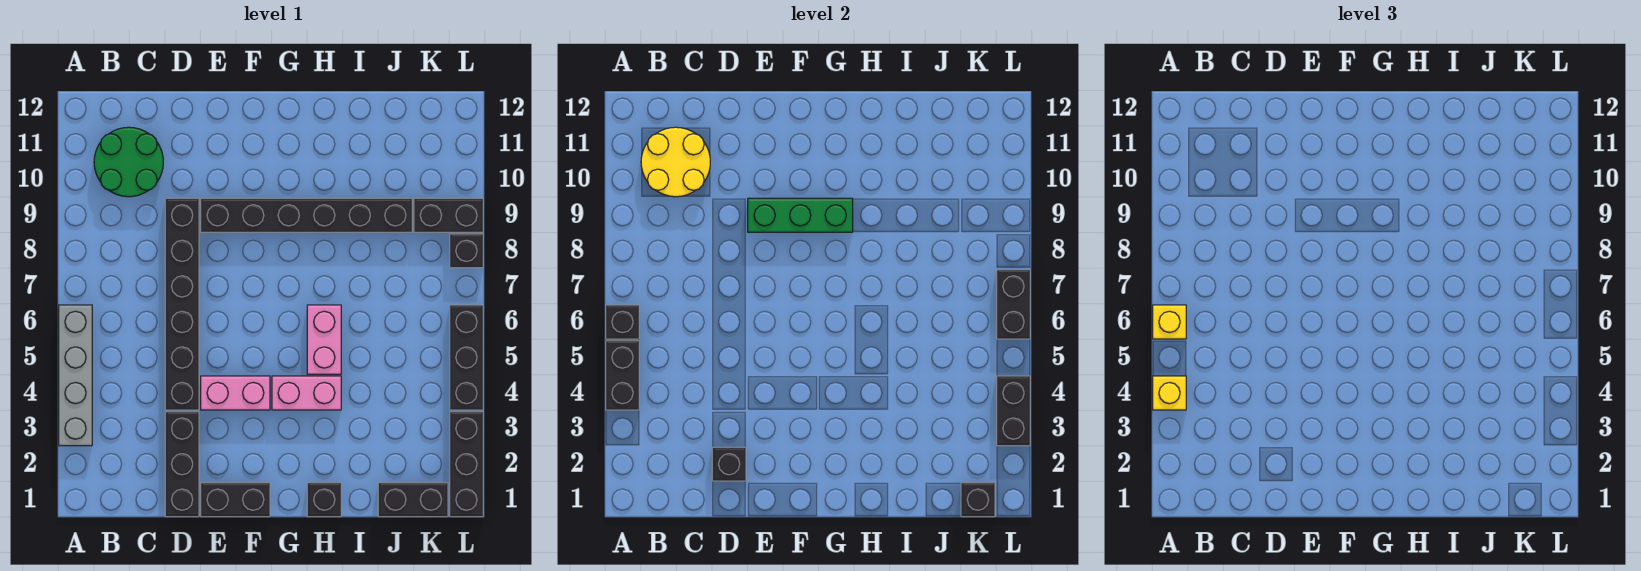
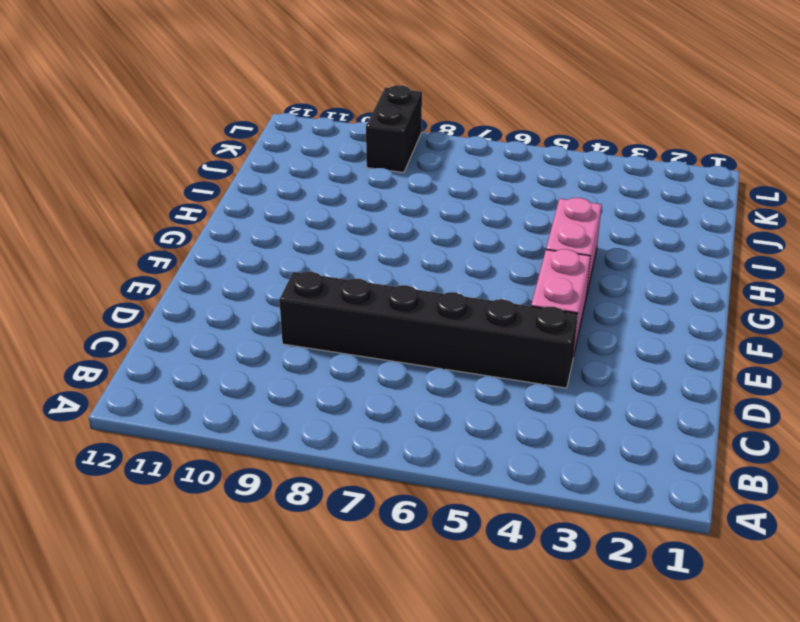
none -> grey 1x4 brick [59,305,92,446]
none -> green 2x2 round brick [94,127,163,197]
none -> black 1x3 brick [165,412,199,517]

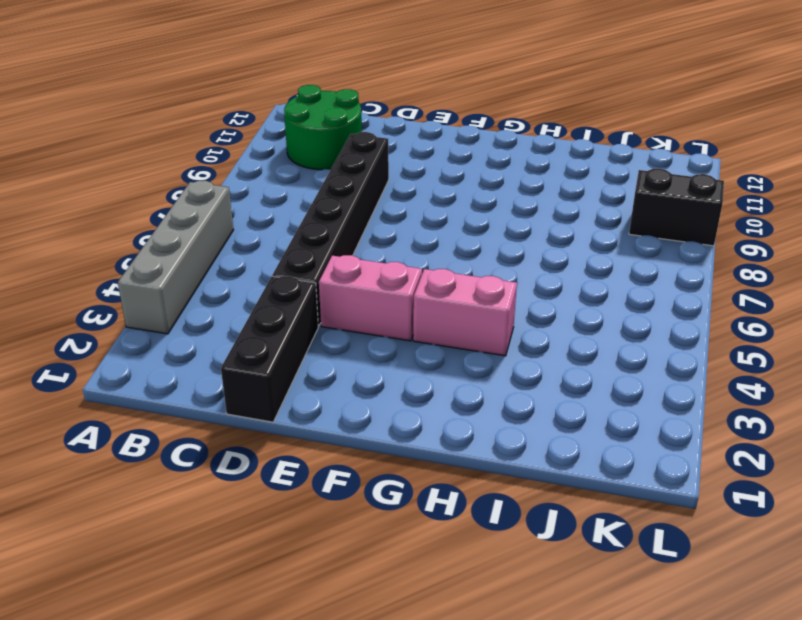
none -> black 1x2 brick [201,483,270,517]
none -> black 1x6 brick [201,198,412,232]
none -> black 1x1 brick [307,483,341,517]

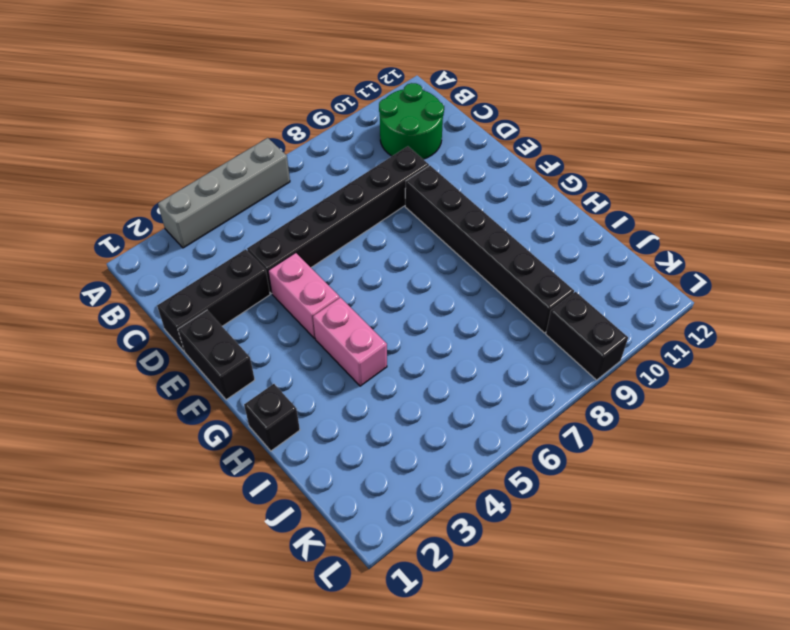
none -> pink 1x2 brick [307,305,341,374]
none -> black 1x2 brick [378,483,448,517]
none -> black 1x3 brick [450,412,483,517]

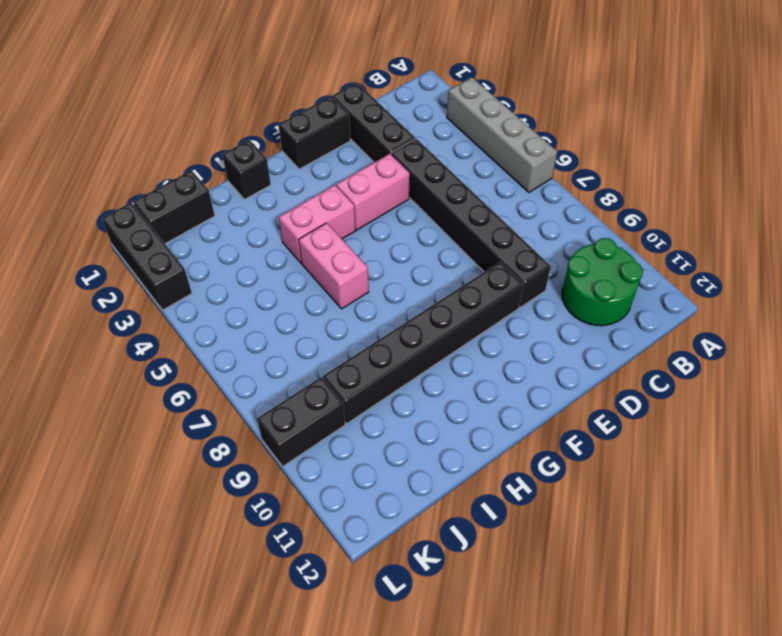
none -> black 1x3 brick [450,305,483,410]
none -> black 1x1 brick [450,234,483,268]
none -> black 1x2 brick [606,341,639,410]

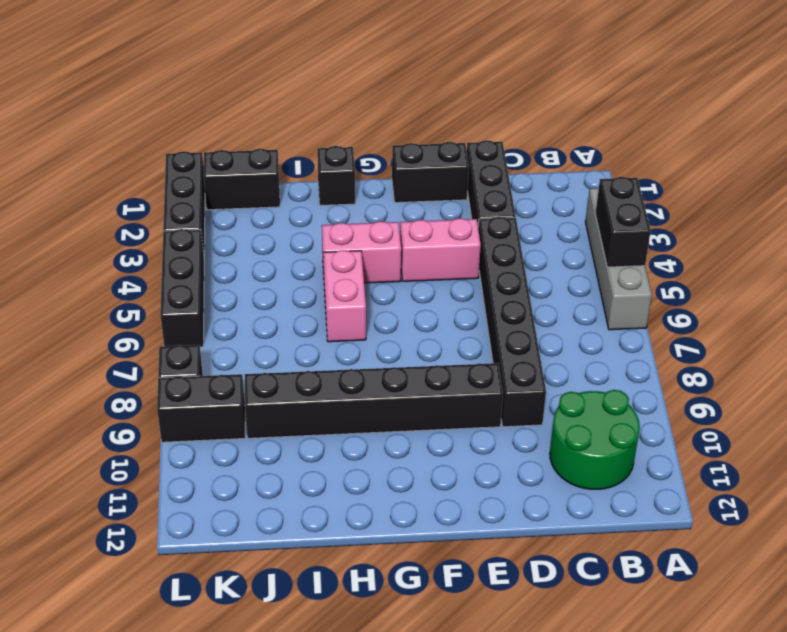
none -> black 1x1 brick [606,305,639,339]
none -> yellow 2x2 round brick [641,127,710,197]
none -> black 1x1 brick [712,447,746,481]

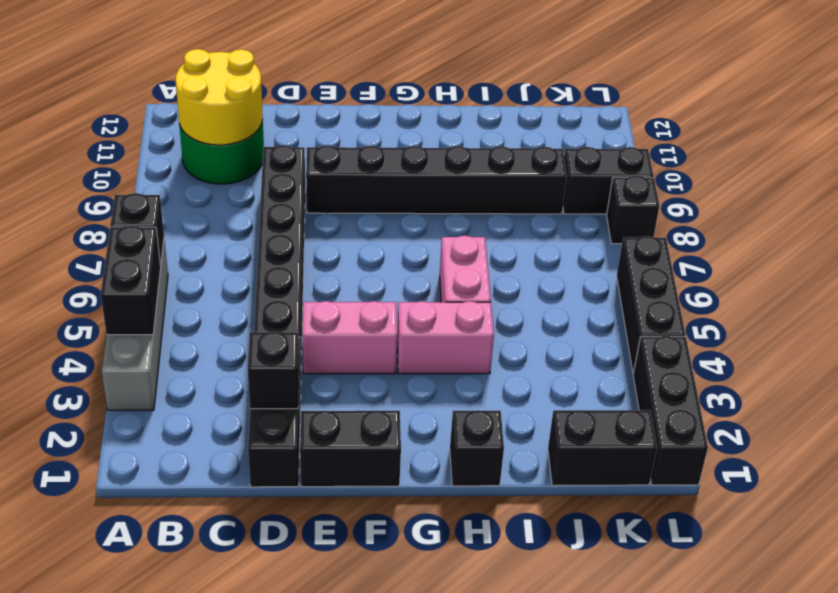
none -> green 1x3 brick [748,198,853,232]
none -> black 1x1 brick [961,483,995,517]
none -> black 1x2 brick [997,376,1030,446]

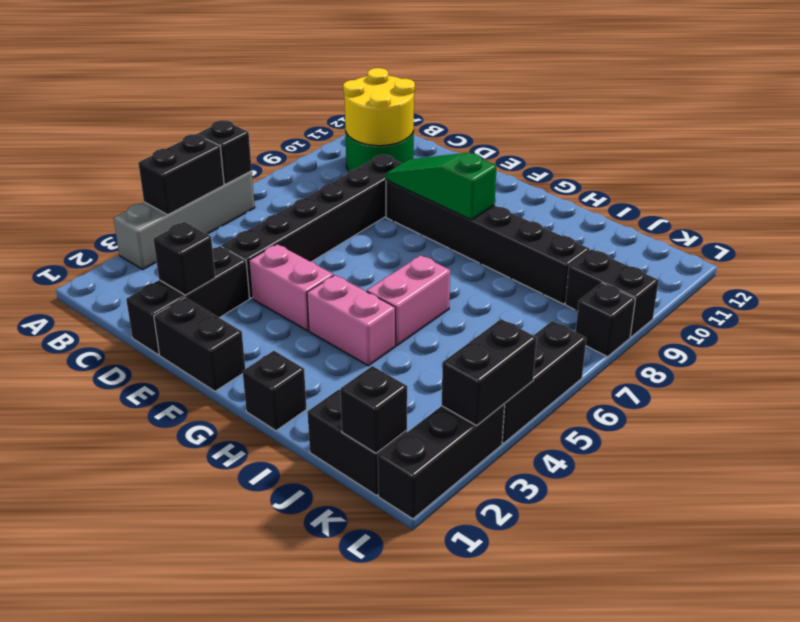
green 1x3 slope [386,153,497,220] -> green 1x3 brick [748,198,853,232]
none -> black 1x2 brick [997,270,1030,339]
none -> yellow 1x1 brick [1153,376,1186,410]
none -> yellow 1x1 brick [1153,305,1186,339]

